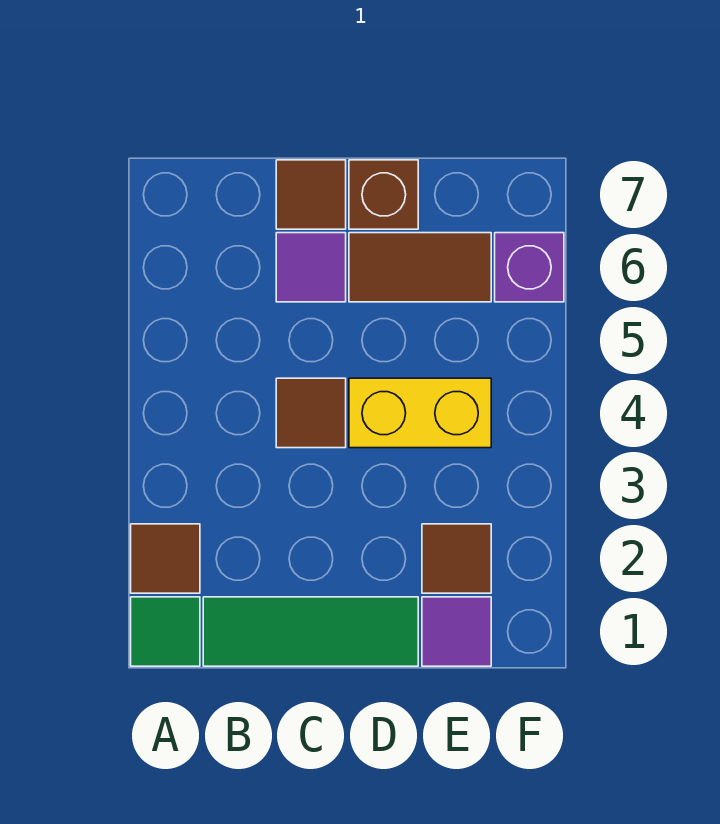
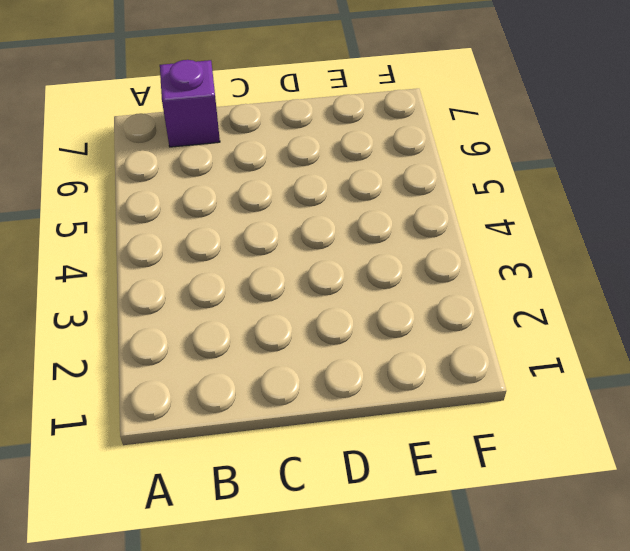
purple 1x1 brick [160,60,220,147] -> purple 1x1 brick moved to [495,233,564,302]
none -> green 1x1 tile [131,597,200,666]
none -> brown 1x1 tile [131,524,200,593]
none -> green 1x3 tile [203,597,418,666]

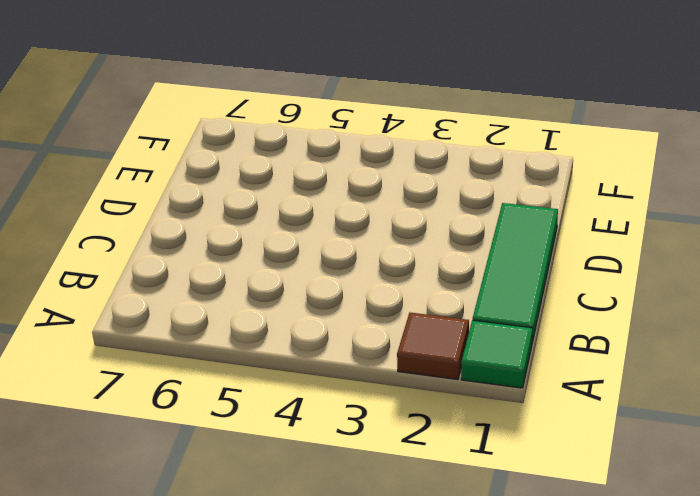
none -> brown 1x1 tile [276,378,346,448]
none -> purple 1x1 tile [276,233,346,302]
none -> brown 1x1 tile [276,160,346,229]

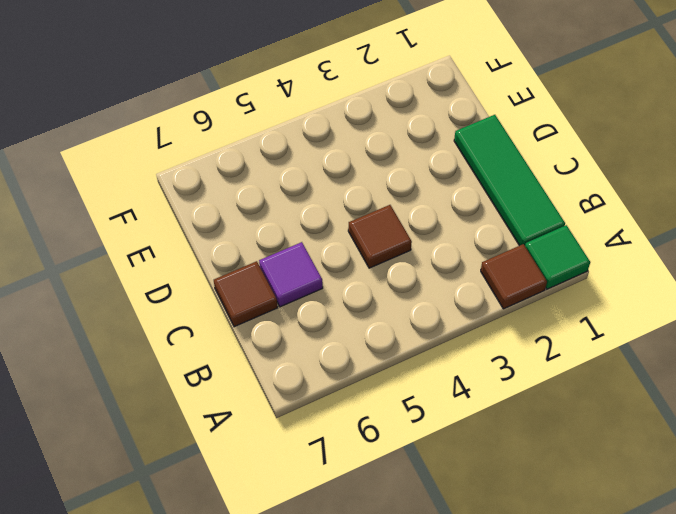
none -> yellow 1x2 brick [349,378,491,448]
none -> brown 1x2 tile [349,233,491,302]
none -> brown 1x1 brick [349,160,418,229]

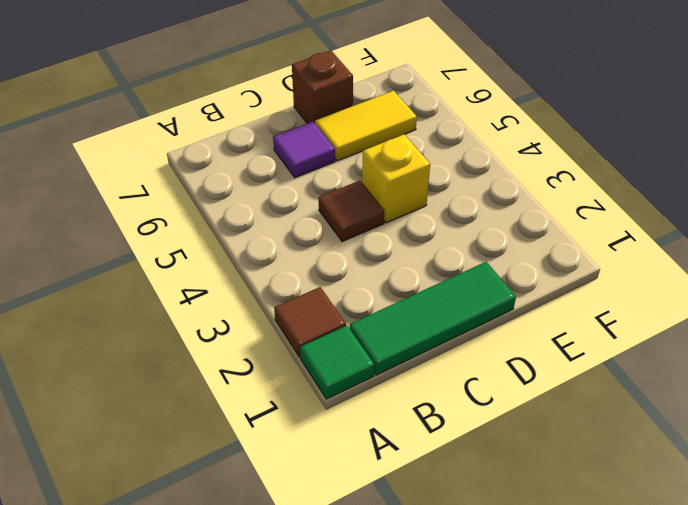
yellow 1x1 brick [362,134,430,223] -> yellow 1x2 brick [349,378,491,448]
yellow 1x2 tile [315,91,417,161] -> brown 1x2 tile [349,233,491,302]
none -> brown 1x1 tile [276,160,346,229]
none -> purple 1x1 tile [422,597,491,666]
none -> brown 1x1 tile [422,524,491,593]

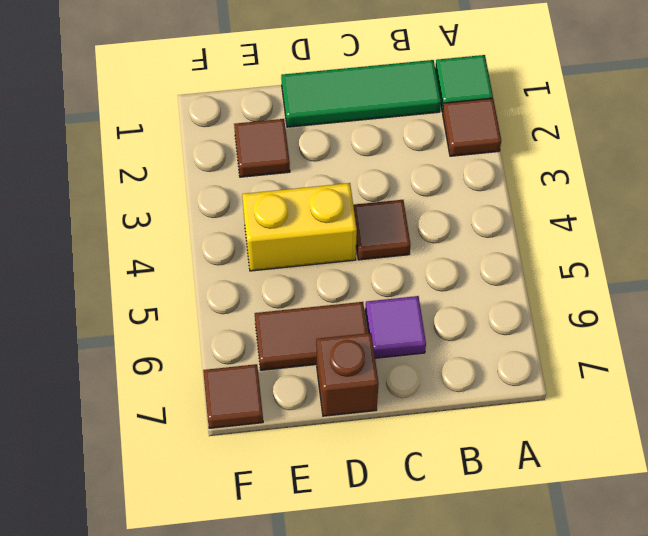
brown 1x1 tile [203,364,263,428] -> brown 1x1 tile moved to [276,160,346,229]
none -> purple 1x1 tile [422,597,491,666]
none -> purple 1x1 brick [495,233,564,302]

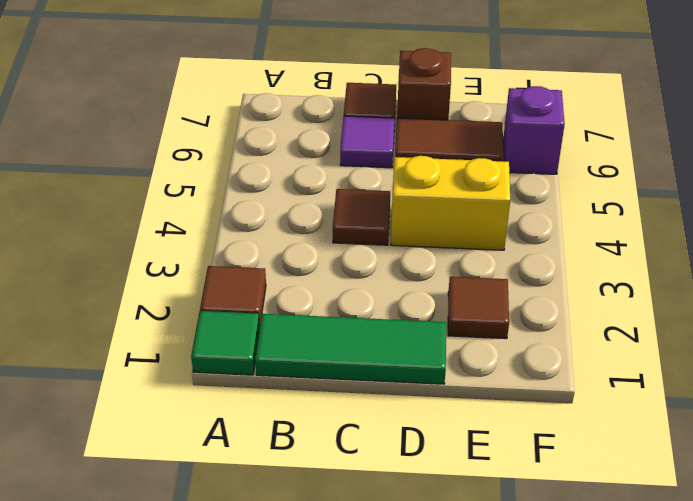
none -> purple 1x1 tile [422,597,491,666]

